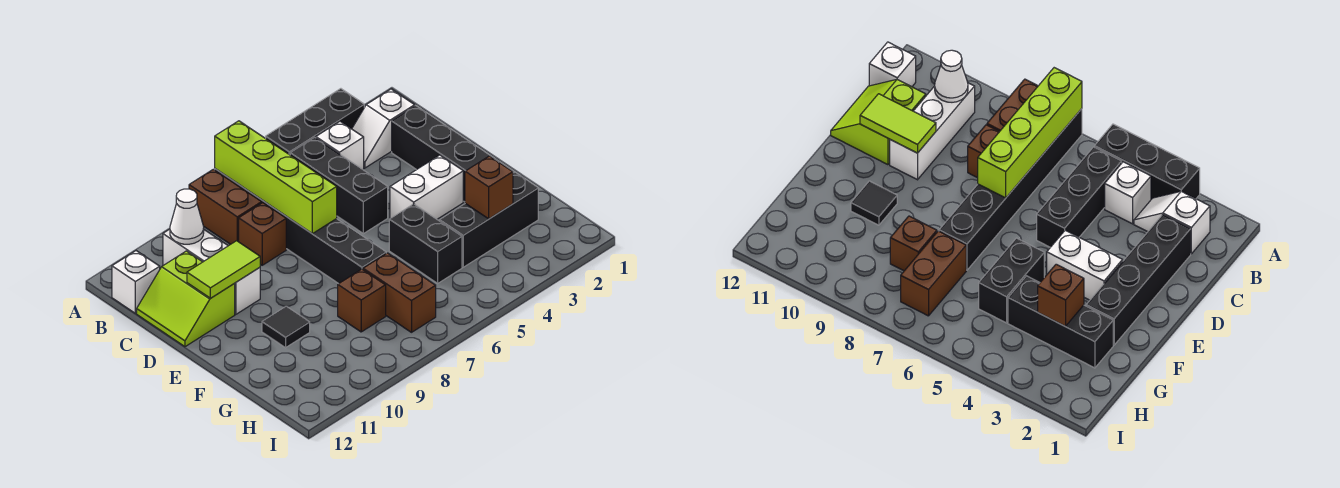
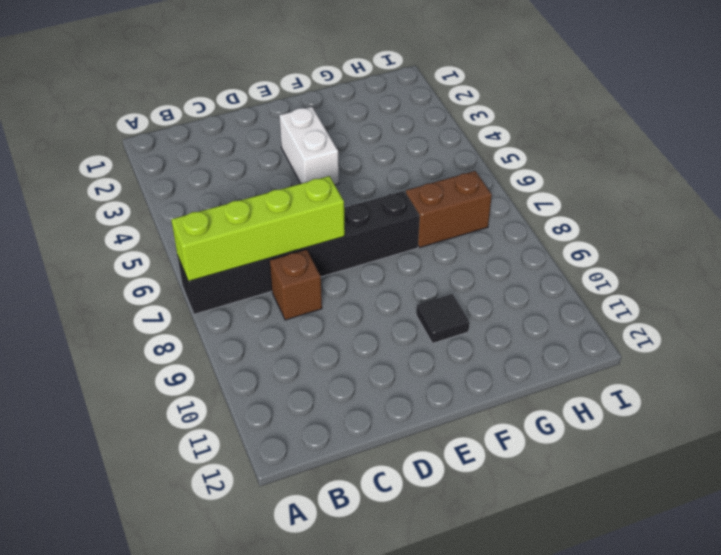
none -> black 1x3 brick [266,89,364,155]
none -> brown 1x2 brick [189,169,262,244]
none -> white 1x2 slope [352,89,415,168]

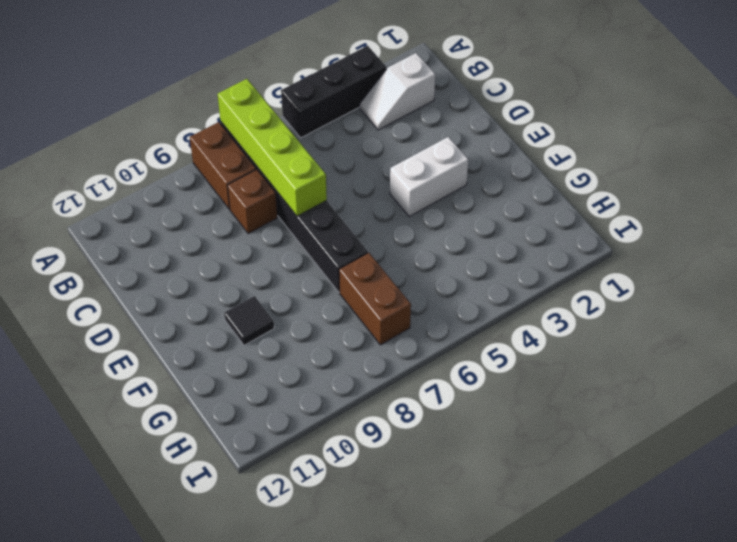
none -> white 1x1 brick [316,121,364,170]
none -> black 1x3 brick [290,138,388,234]
none -> white 1x3 brick [163,229,260,314]

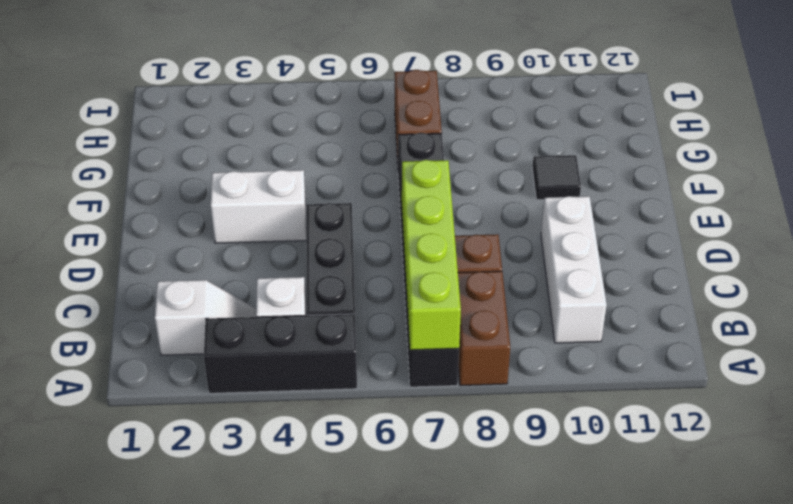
none -> white 1x1 brick [112,251,160,313]
none -> black 1x4 brick [392,106,514,202]
none -> lime 2x2 slope [137,251,235,347]

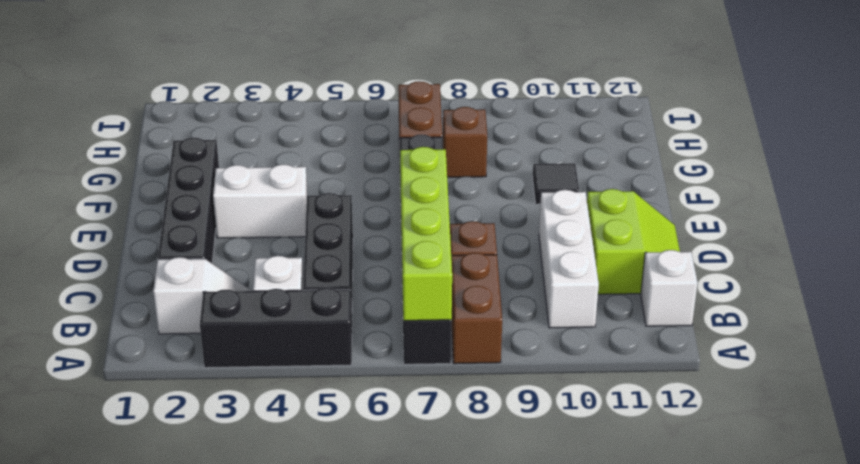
none -> black 1x2 brick [389,204,462,283]
none -> black 1x3 brick [440,172,538,267]
none -> white 1x1 cone [170,189,204,244]

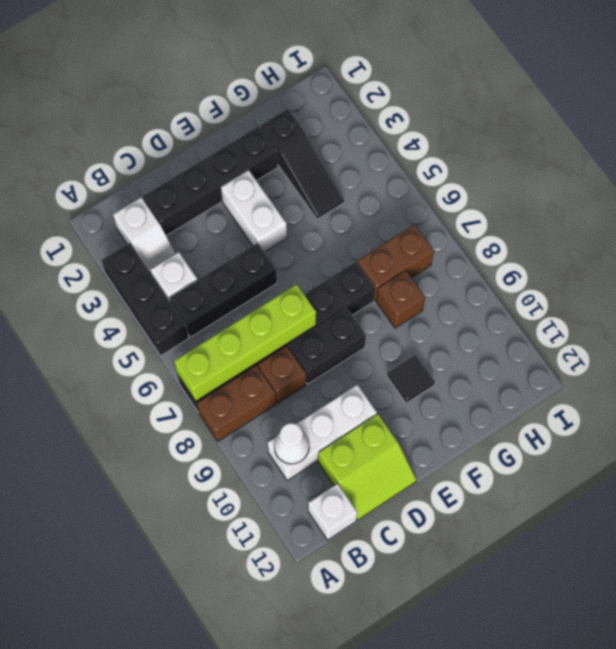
black 1x2 brick [288,308,366,384] -> black 1x2 brick moved to [389,204,462,283]
black 1x3 slope [261,109,344,219] -> black 1x3 brick [440,172,538,267]
none -> lime 1x2 tile [187,241,260,298]
none -> brown 1x1 brick [465,156,513,219]

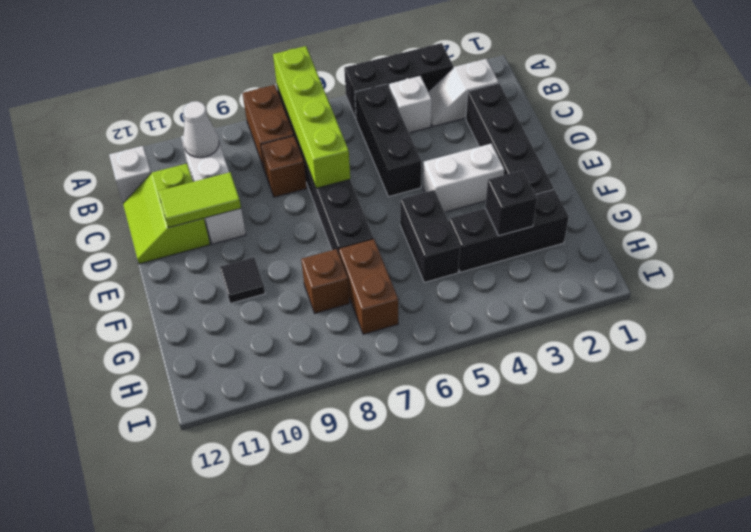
black 1x1 brick [485,170,537,236] -> brown 1x1 brick [465,156,513,219]

